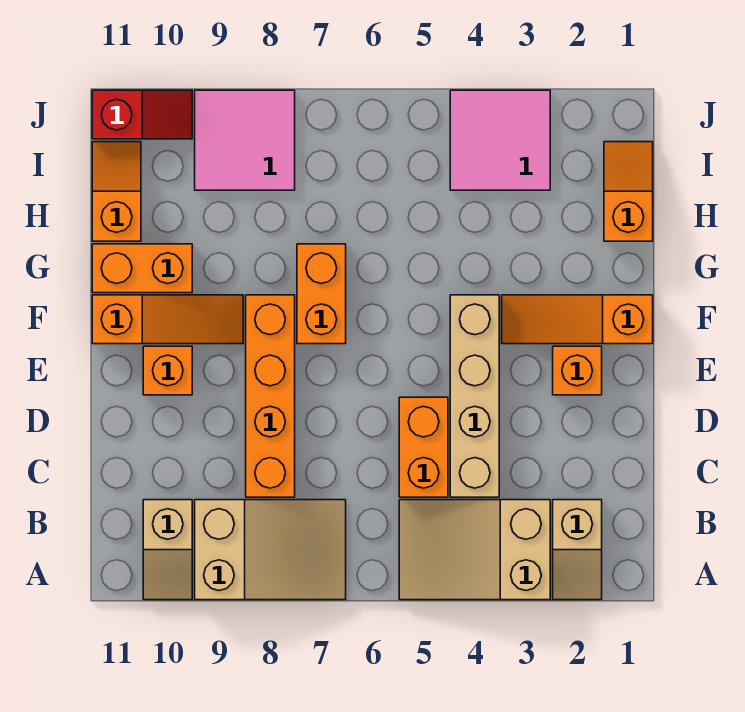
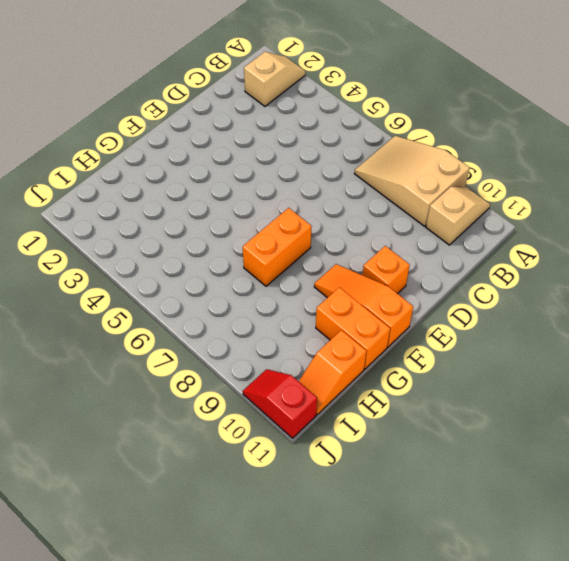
none -> tan 2x3 slope [399,500,550,600]
none -> tan 1x4 brick [450,295,499,497]
none -> orange 1x2 brick [399,397,448,497]

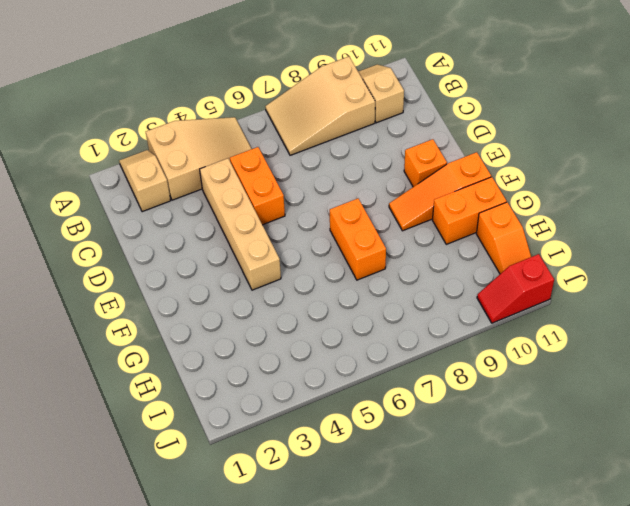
none -> orange 1x4 brick [246,295,295,497]
none -> orange 1x1 brick [553,346,602,395]
none -> orange 1x3 slope [502,295,653,344]

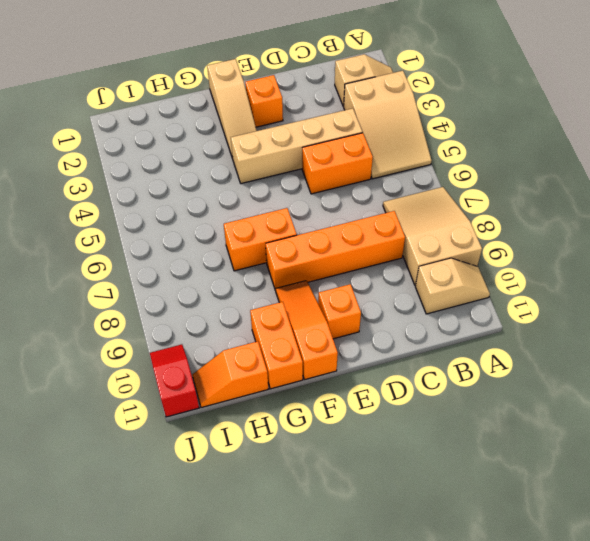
tan 1x3 slope [207,59,257,159] -> orange 1x3 slope [502,295,653,344]
none -> orange 1x2 slope [604,142,653,241]
none -> pink 2x2 tile [450,90,550,190]
none -> pink 2x2 tile [195,90,295,190]

